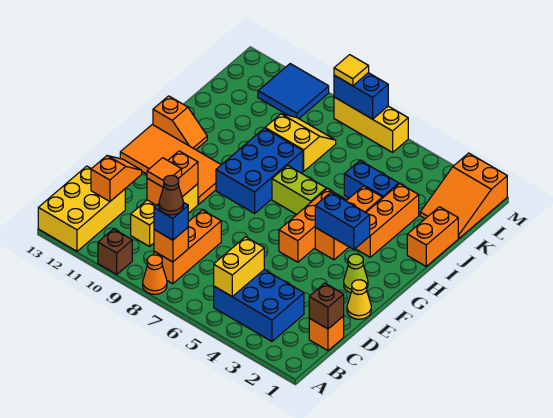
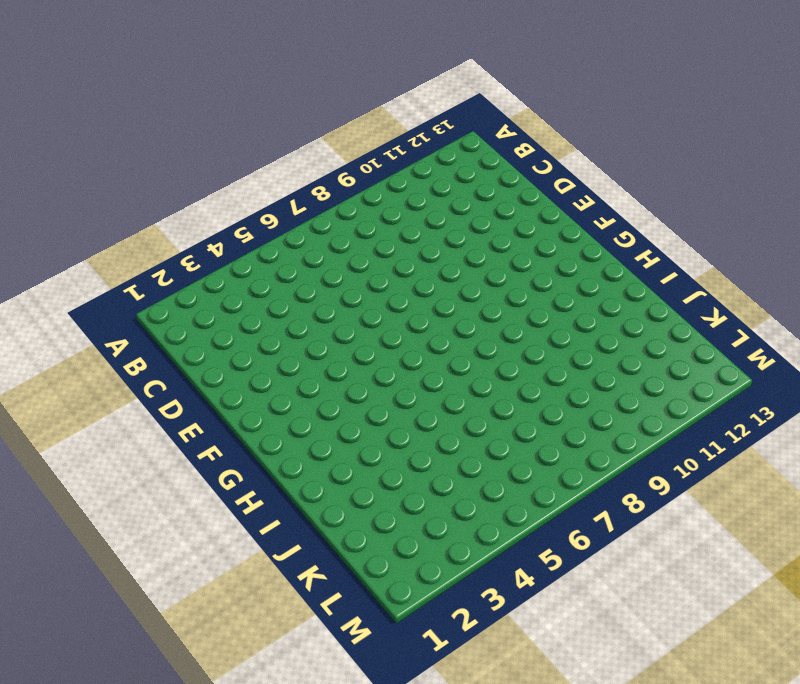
none -> orange 1x1 cone [143,255,167,294]
none -> brown 1x1 brick [98,229,132,274]
none -> yellow 2x3 brick [38,166,125,251]
none -> blue 2x3 brick [214,270,304,341]

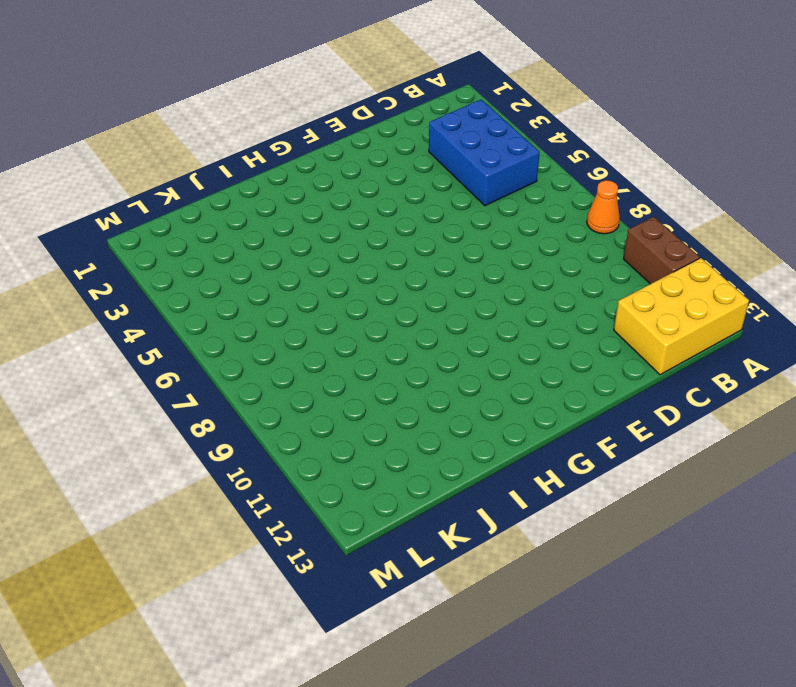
brown 1x2 brick [624,217,700,284] -> brown 1x1 brick [98,229,132,274]
none -> orange 1x3 brick [154,210,221,284]
none -> orange 1x1 brick [309,316,344,351]
none -> yellow 1x3 brick [131,184,198,246]
none -> yellow 1x1 cone [347,280,371,319]

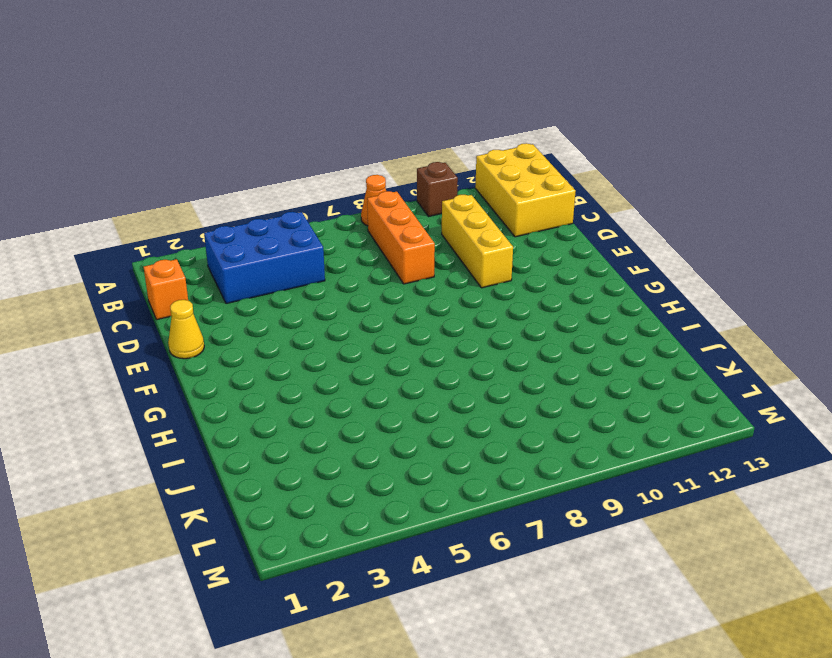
none -> lime 1x1 cone [344,254,368,293]
none -> orange 1x3 brick [279,189,346,262]
none -> orange 2x4 tile [120,125,221,204]
none -> orange 1x3 brick [315,186,382,260]

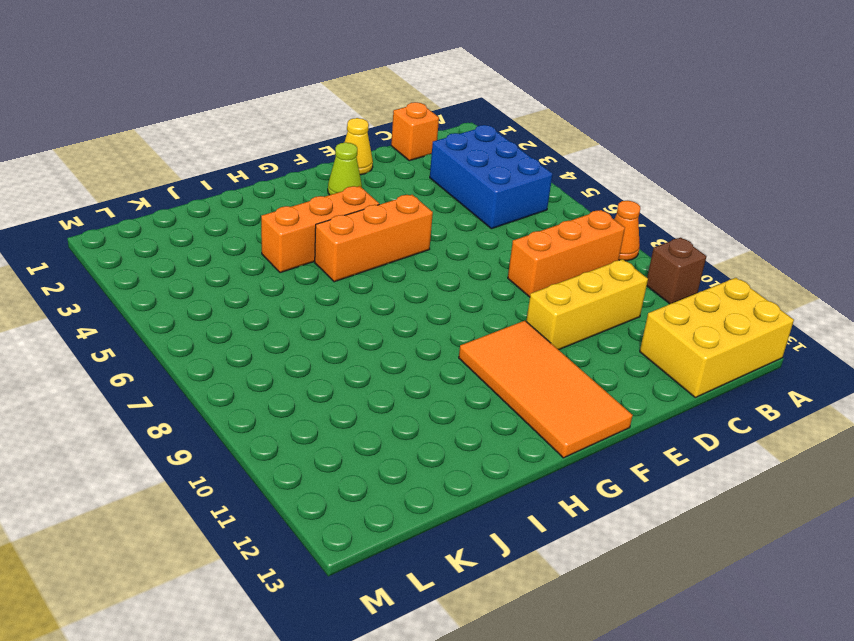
none -> blue 2x3 brick [216,128,303,213]
none -> orange 1x3 brick [355,184,419,257]
none -> lime 1x2 brick [272,165,326,215]
none -> orange 1x2 slope [153,96,207,150]

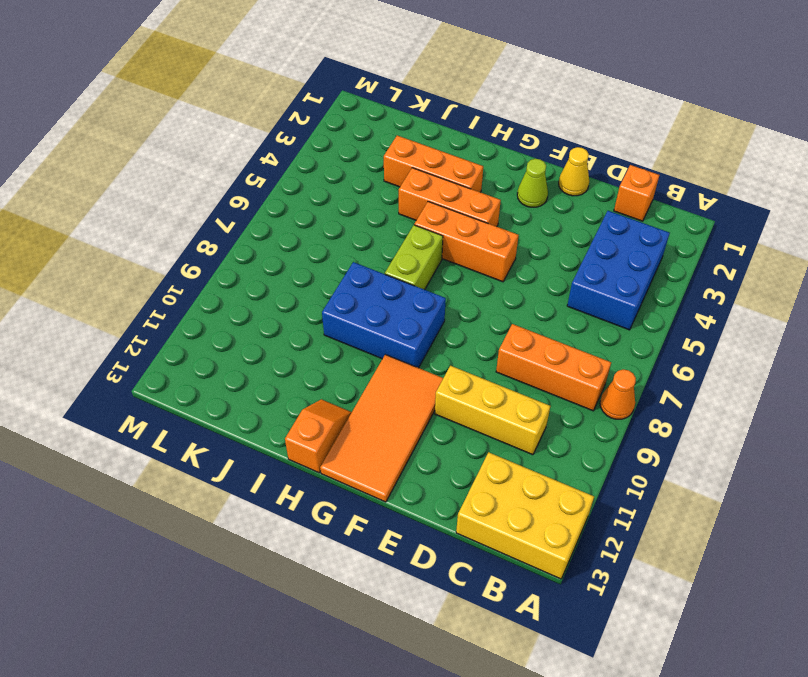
none -> brown 1x1 brick [98,229,132,274]
none -> orange 1x2 brick [407,207,458,266]
none -> blue 1x2 brick [344,161,399,198]
none -> yellow 2x2 slope [265,114,336,171]

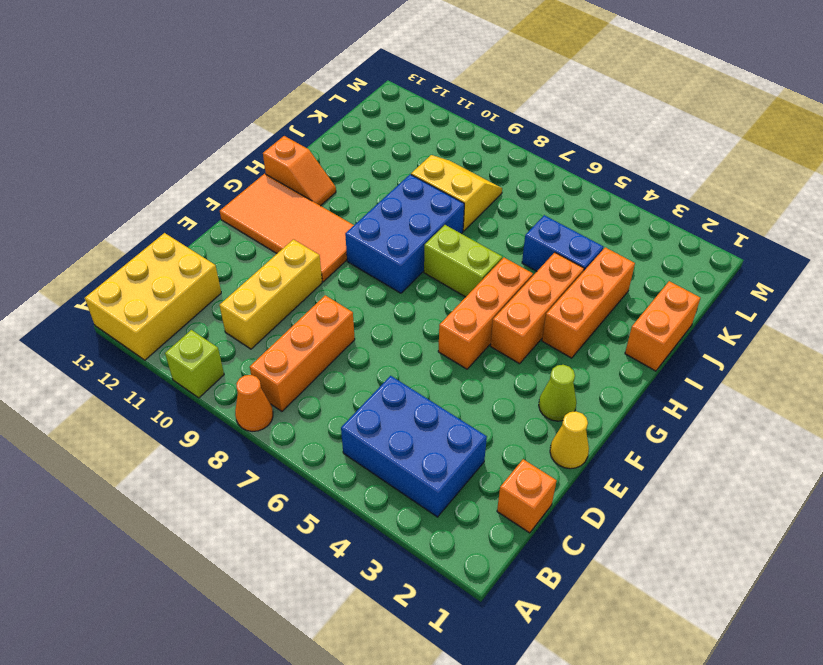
lime 1x1 brick [165,330,224,398] -> brown 1x1 brick [98,229,132,274]
none -> orange 2x3 slope [420,153,507,238]
none -> blue 2x2 tile [258,64,329,119]
none -> yellow 1x3 brick [334,97,408,152]
none -> yellow 1x2 brick [214,237,264,296]

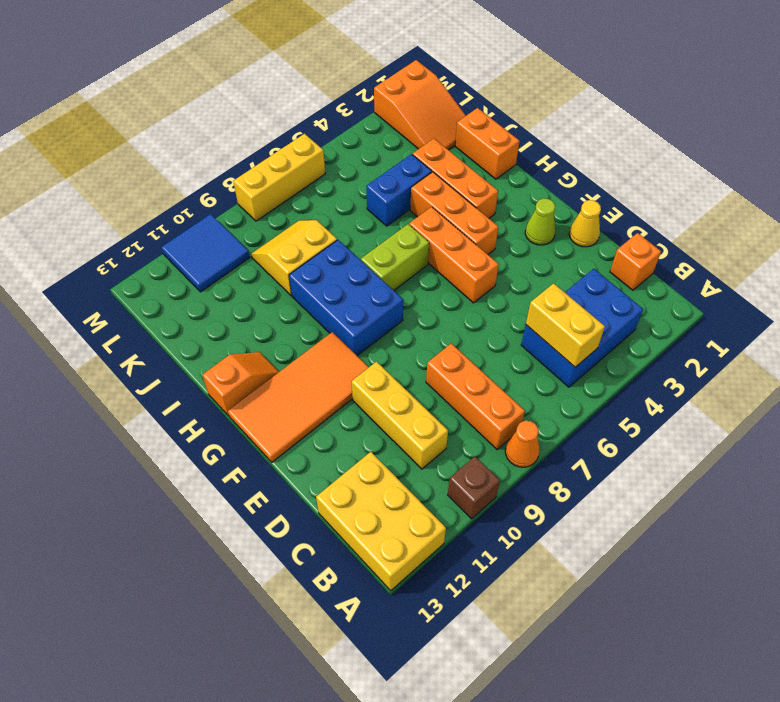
none -> orange 1x1 brick [154,228,188,262]
none -> brown 1x1 brick [309,283,344,329]
none -> orange 1x2 slope [91,156,142,202]
none -> orange 1x2 brick [147,151,198,205]

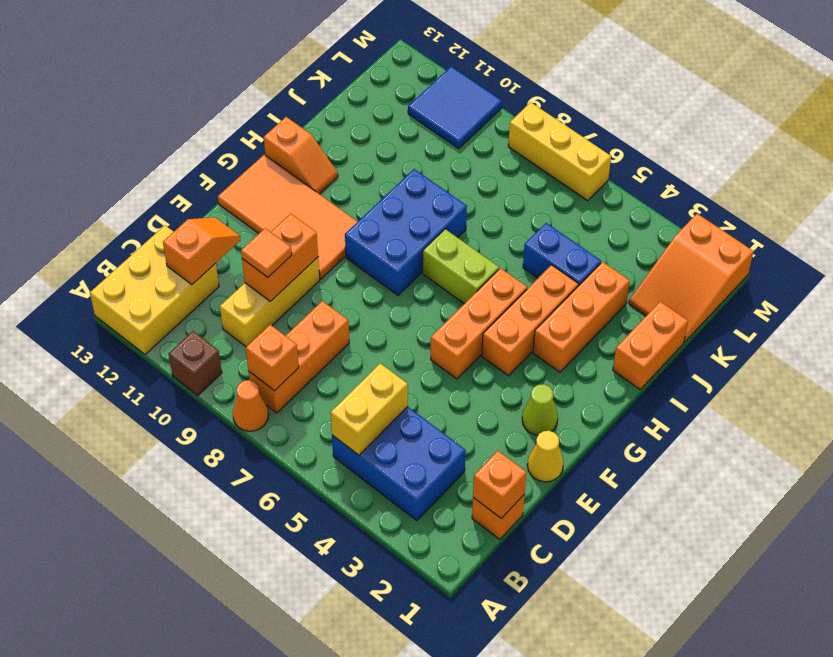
orange 1x1 brick [473,451,527,518] -> brown 1x1 brick [309,283,344,329]
none -> yellow 2x2 slope [265,114,336,171]
none -> blue 1x2 brick [315,192,370,250]
none -> blue 1x2 brick [334,73,388,119]
none -> blue 1x1 brick [154,202,188,240]

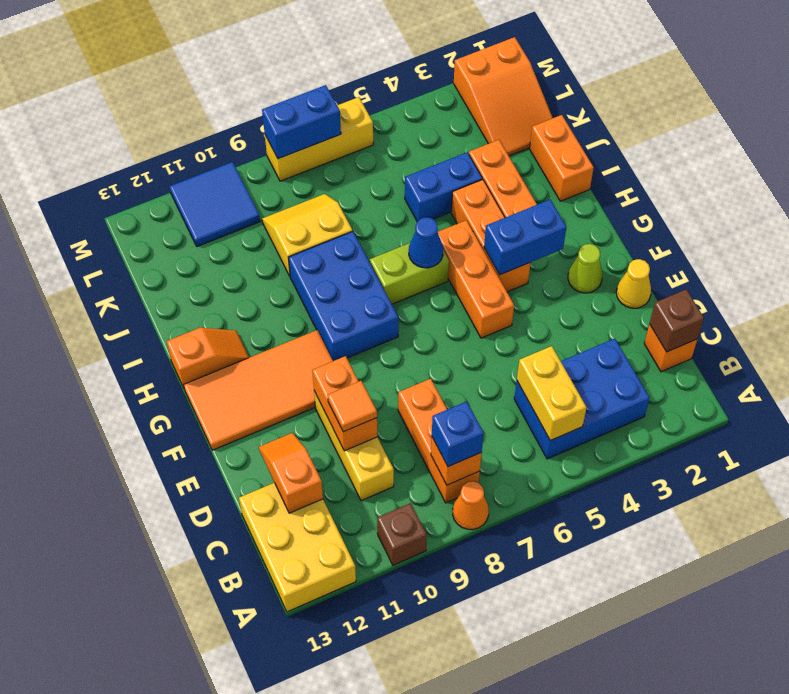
blue 1x1 cone [409,217,443,268] -> none
none -> yellow 1x1 tile [334,55,369,86]
none -> brown 1x1 cone [159,175,183,215]

